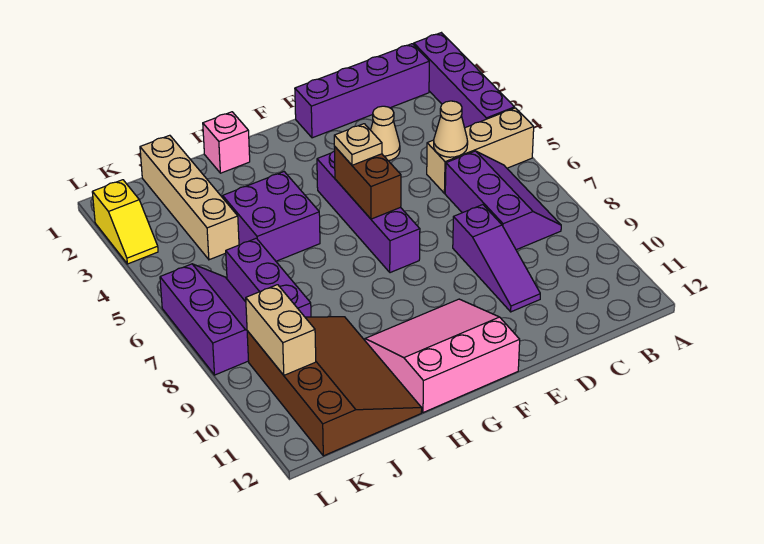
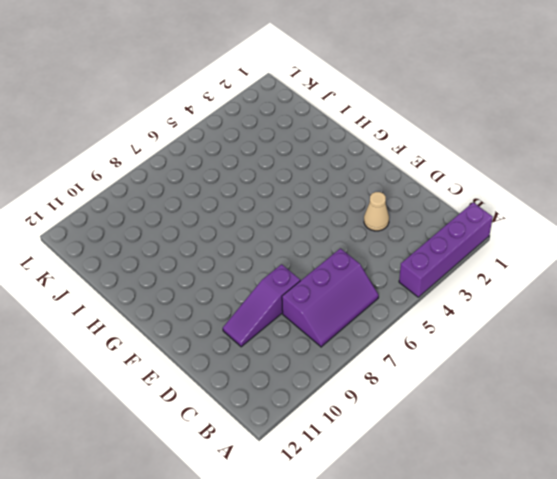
none -> tan 1x3 brick [427,108,534,193]
none -> purple 1x4 brick [295,44,429,138]
none -> purple 1x4 brick [317,151,420,273]

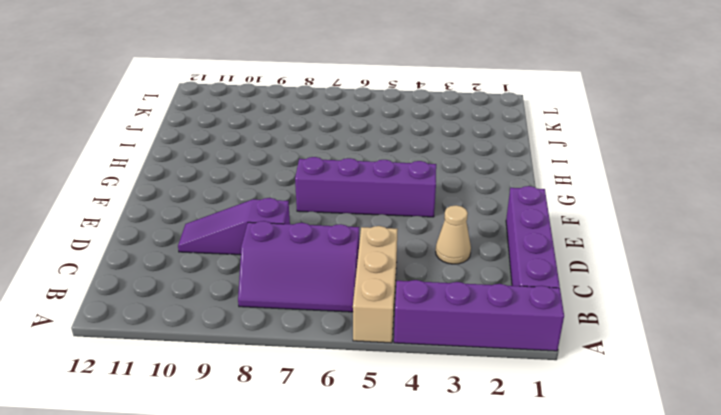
none -> pink 3x3 slope [365,299,520,413]
none -> pink 1x1 brick [203,112,250,173]
none -> purple 2x2 brick [223,172,320,261]

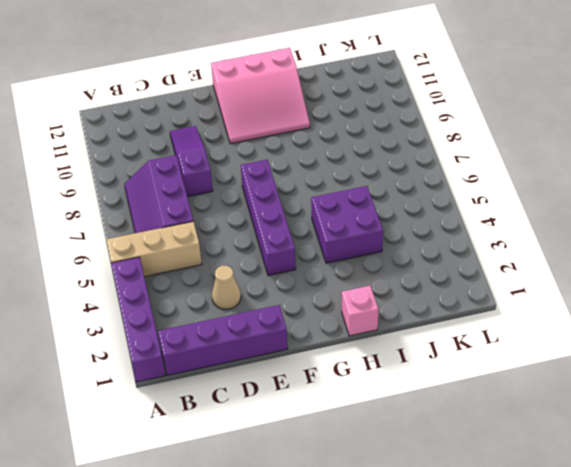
none -> brown 3x4 slope [247,317,422,456]
none -> tan 1x4 brick [140,135,239,260]
none -> purple 1x3 brick [226,238,311,317]

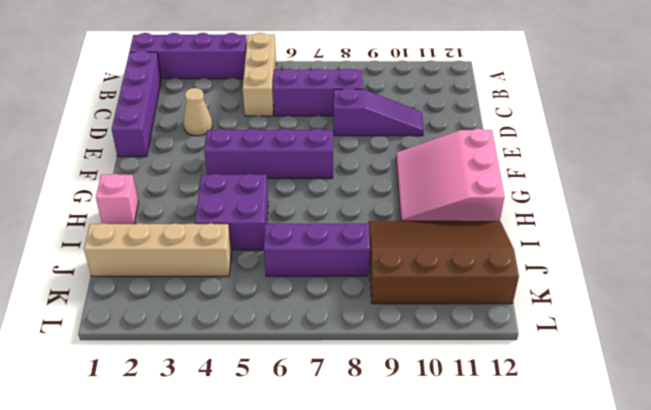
none -> purple 2x3 slope [160,264,248,375]
none -> yellow 1x2 slope [92,180,158,264]
none -> tan 1x1 cone [434,101,468,157]

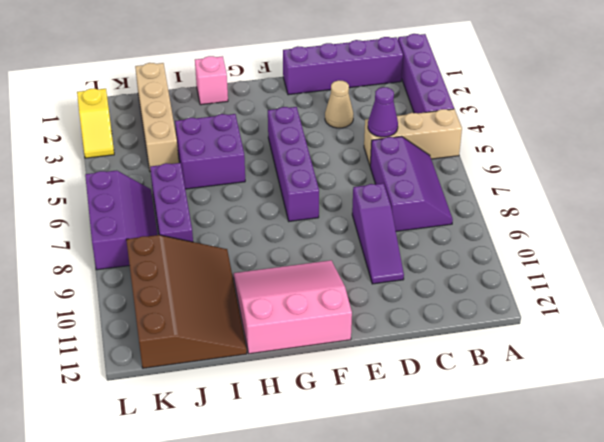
purple 1x1 cone [368,87,398,137] -> tan 1x1 cone [434,101,468,157]
none -> brown 1x2 brick [335,147,401,219]
none -> tan 1x2 brick [246,285,316,375]
none -> tan 1x1 plate [334,124,382,165]

